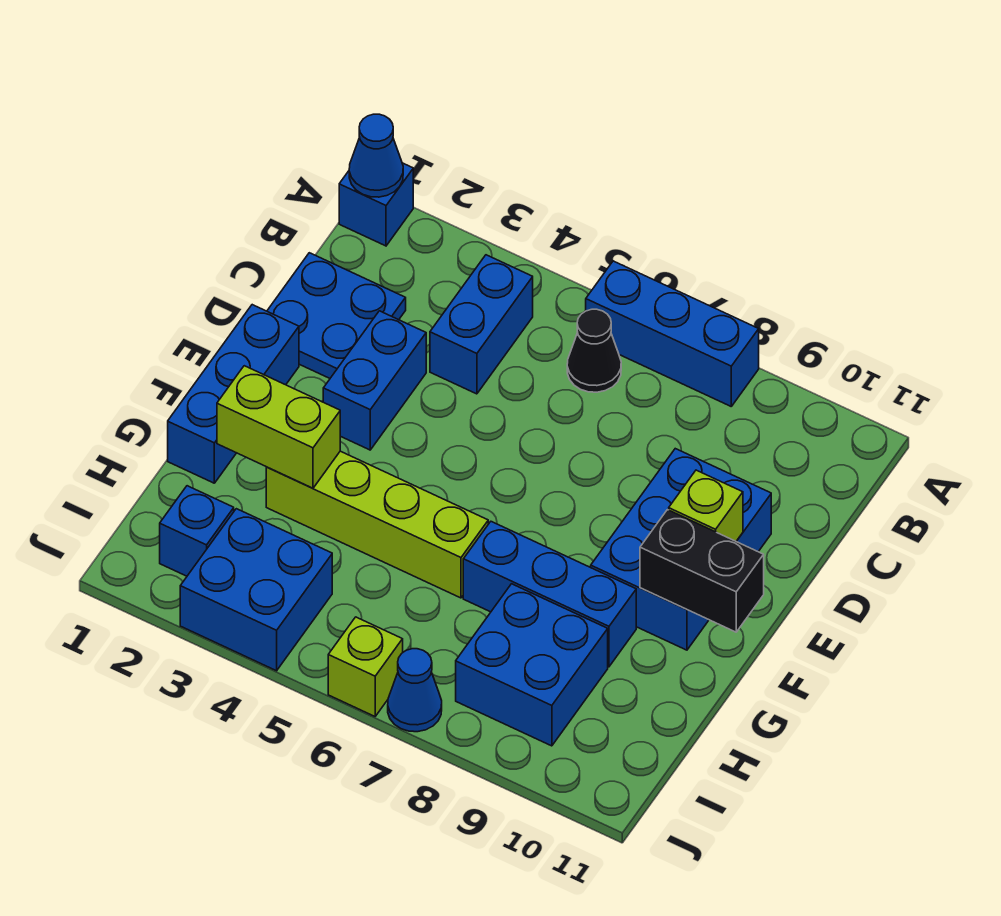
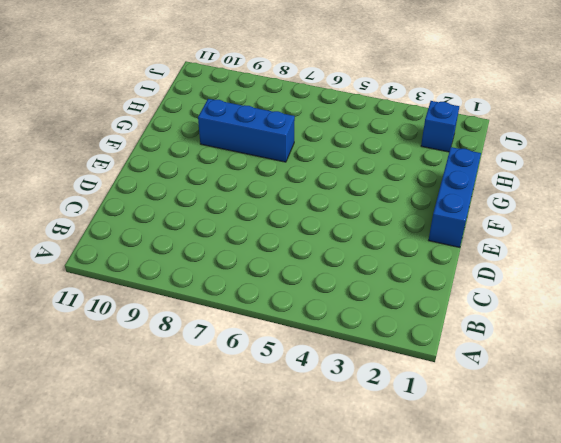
none -> blue 1x1 brick [339,163,413,246]
none -> blue 1x3 brick [586,261,759,406]
none -> blue 1x2 brick [430,255,533,394]

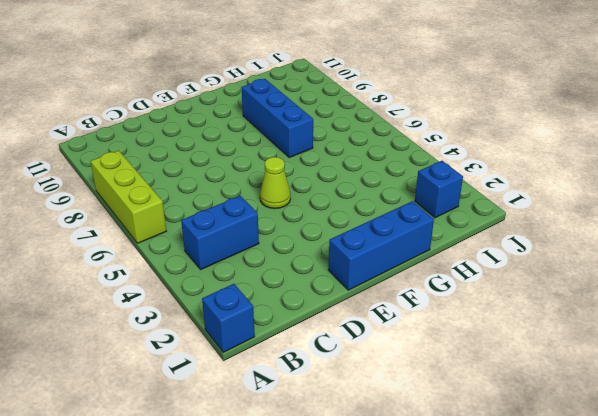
lime 1x3 brick [90,151,166,243] -> blue 1x3 brick [586,261,759,406]
lime 1x1 cone [260,157,291,209] -> none
none -> black 1x1 cone [567,309,621,392]
none -> blue 2x2 plate [267,253,406,378]
none -> blue 1x2 brick [323,311,426,450]

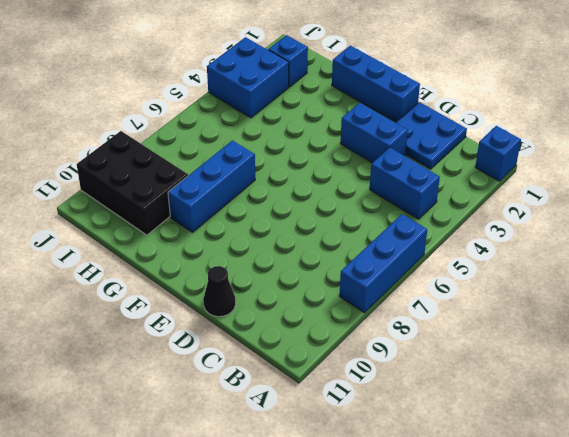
black 1x1 cone [203,266,236,317] -> black 1x1 cone moved to [567,309,621,392]
black 2x3 brick [77,131,188,235] -> blue 2x2 brick [456,584,608,746]
none -> blue 2x3 brick [591,449,771,650]
none -> lime 1x4 brick [266,451,488,598]
none -> lime 1x1 brick [328,617,403,716]

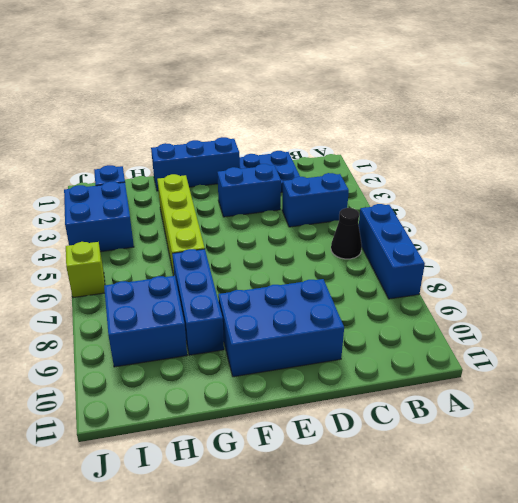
none -> blue 1x1 brick [339,163,413,246]
none -> blue 1x1 cone [388,649,442,732]
none -> blue 1x1 cone [349,114,403,197]

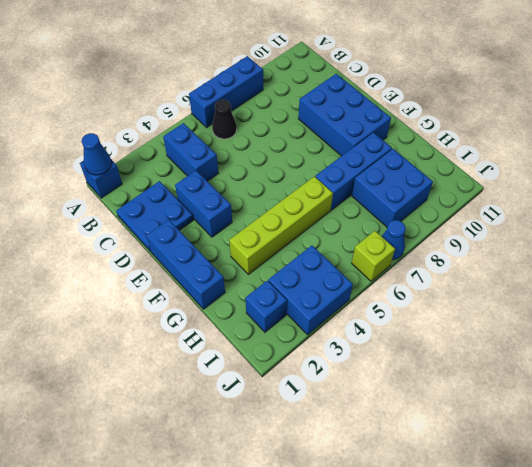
none -> lime 1x1 brick [669,470,743,541]
none -> black 1x2 brick [640,510,764,632]
none -> lime 1x2 brick [217,366,340,488]

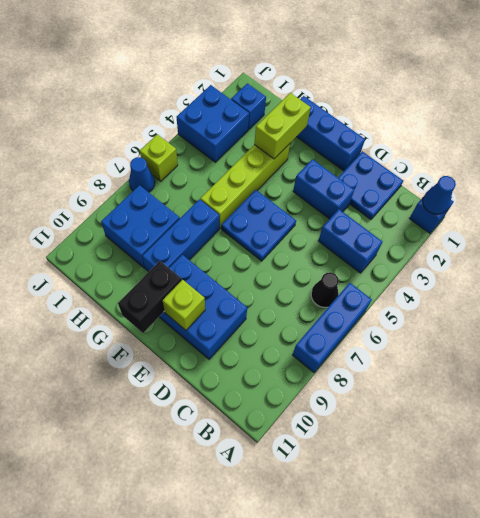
blue 2x2 plate [221,190,296,261] -> none

